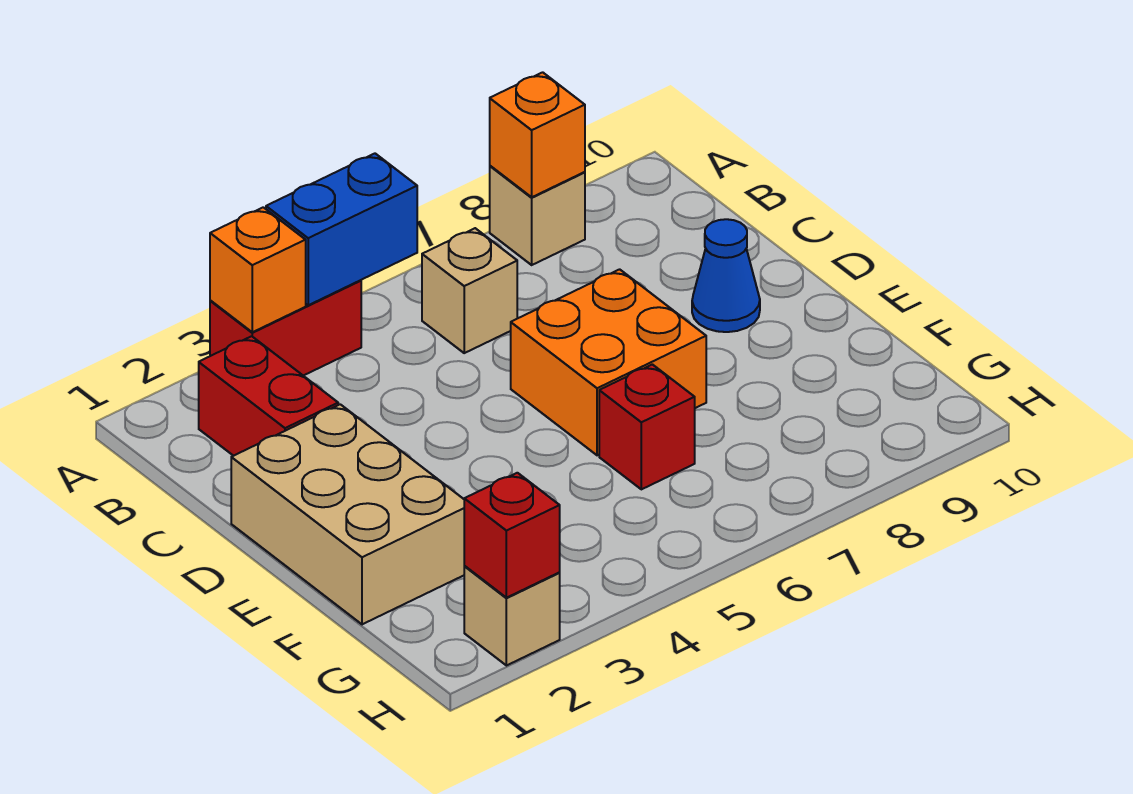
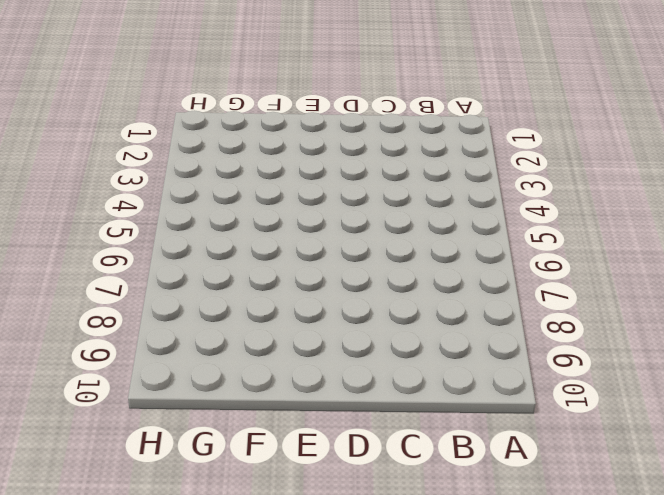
none -> red 1x2 brick [210,280,361,376]
none -> tan 1x1 brick [490,166,585,265]
none -> red 1x2 brick [199,336,338,456]

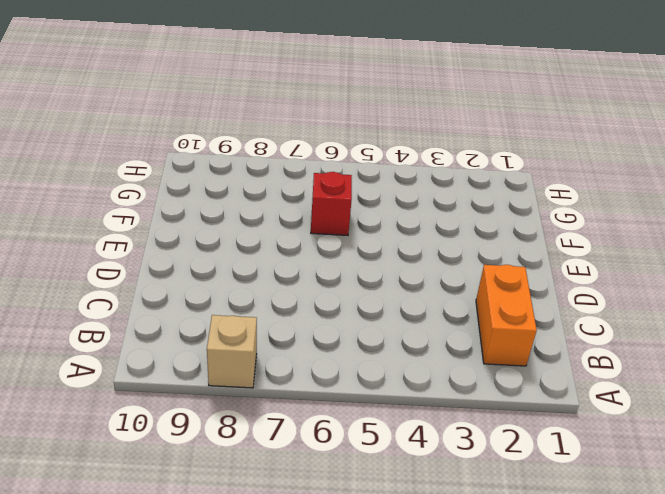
orange 1x2 brick [476,265,537,366] -> red 1x2 brick [199,336,338,456]
none -> red 1x2 brick [210,280,361,376]
none -> tan 1x1 brick [422,228,517,353]
none -> tan 2x3 brick [231,404,464,624]

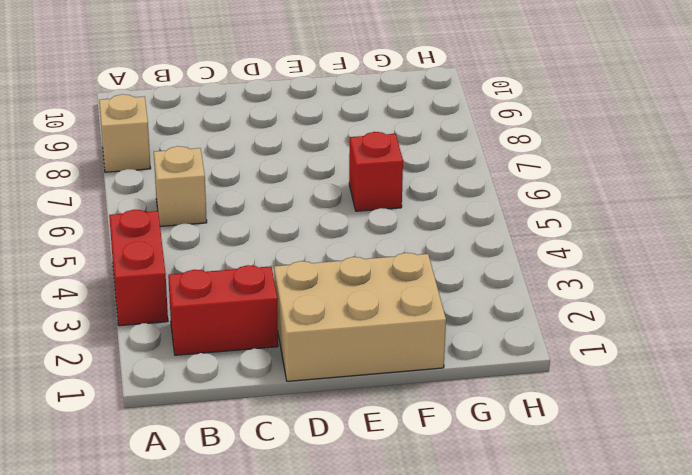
none -> orange 2x2 brick [511,269,706,455]
none -> blue 1x1 cone [692,219,760,332]
none -> tan 1x1 brick [464,566,560,666]

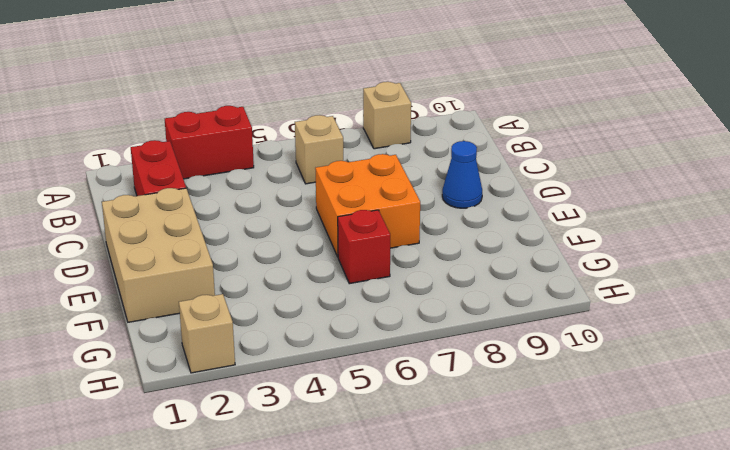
none -> orange 1x1 brick [210,207,306,332]
none -> blue 1x2 brick [266,154,417,305]
none -> orange 1x1 brick [490,72,585,197]

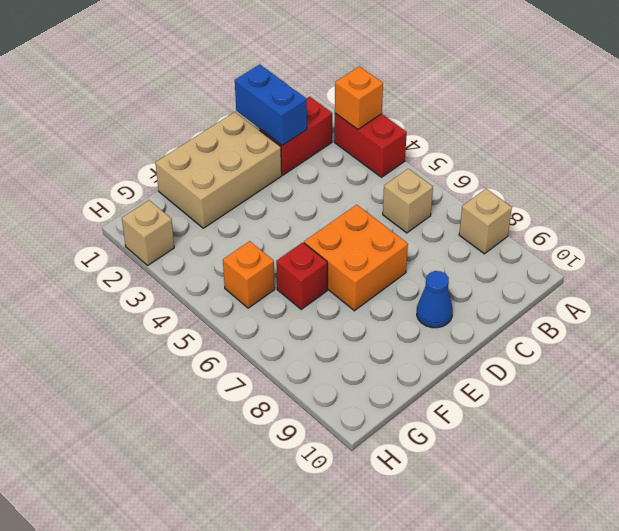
blue 1x2 brick [235,64,307,145] -> blue 1x2 brick moved to [266,154,417,305]
orange 1x1 brick [223,241,275,308] -> orange 1x1 brick moved to [490,72,585,197]
none -> red 1x1 brick [464,473,560,598]

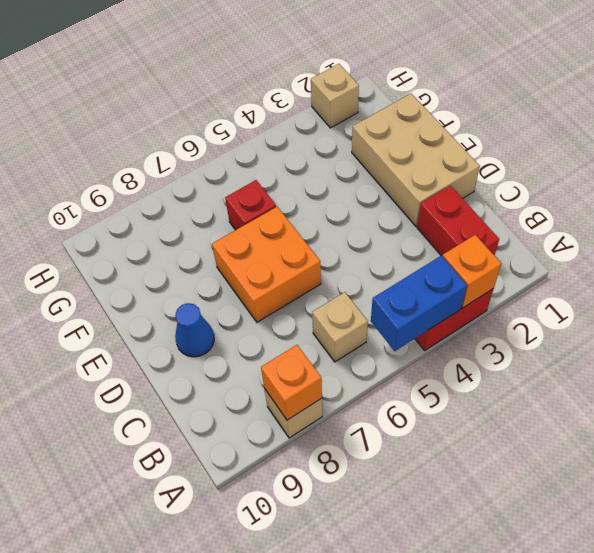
none -> red 1x1 brick [464,473,560,598]

